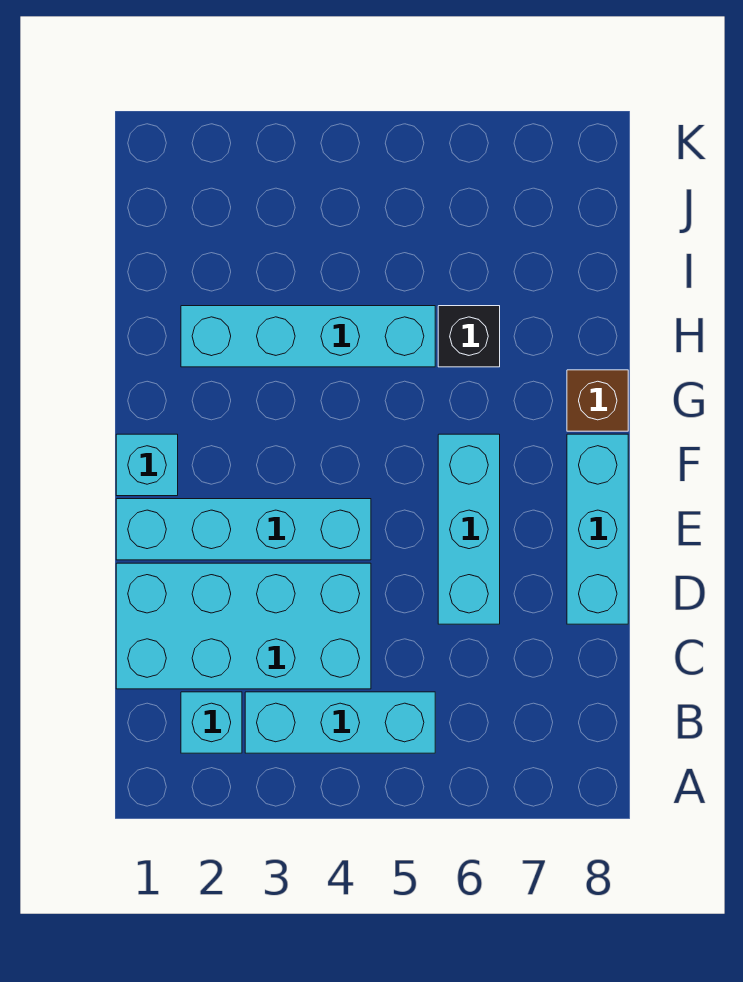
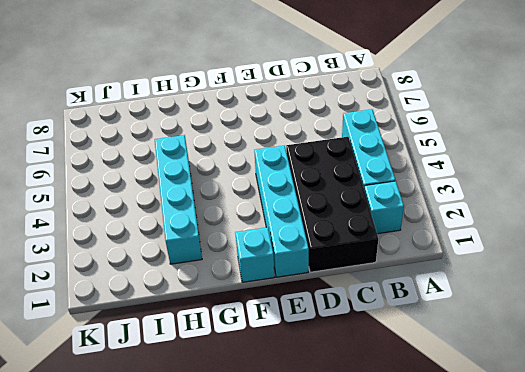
black 2x4 brick [286,137,378,272] -> cyan 2x4 brick [116,563,371,689]
none -> cyan 1x3 brick [438,434,500,624]
none -> cyan 1x3 brick [567,434,628,624]

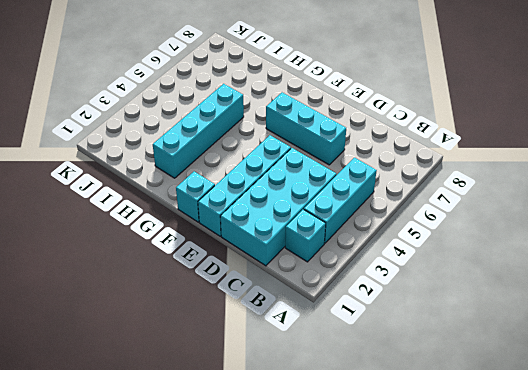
none -> cyan 1x3 brick [567,434,628,624]
none -> brown 1x1 brick [567,370,628,431]

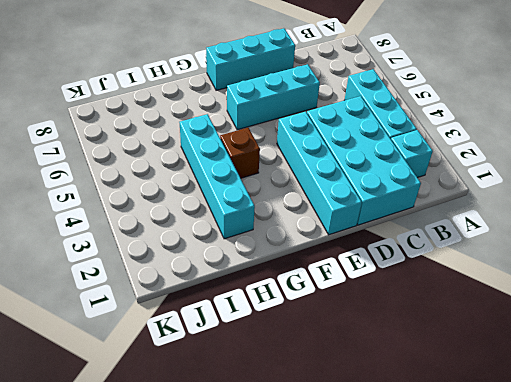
brown 1x1 brick [220,128,260,178] -> brown 1x1 brick moved to [567,370,628,431]
none -> cyan 1x1 brick [116,434,178,496]
none -> black 1x1 brick [438,306,500,367]

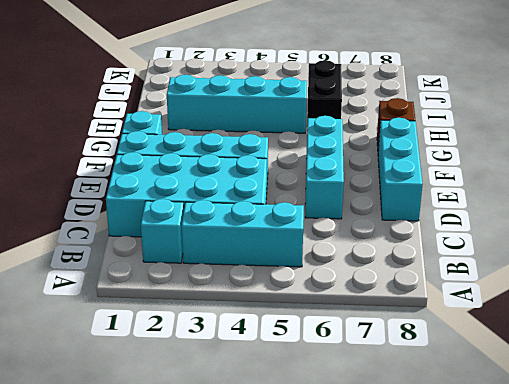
black 1x2 brick [307,60,342,124] -> black 1x1 brick [438,306,500,367]

